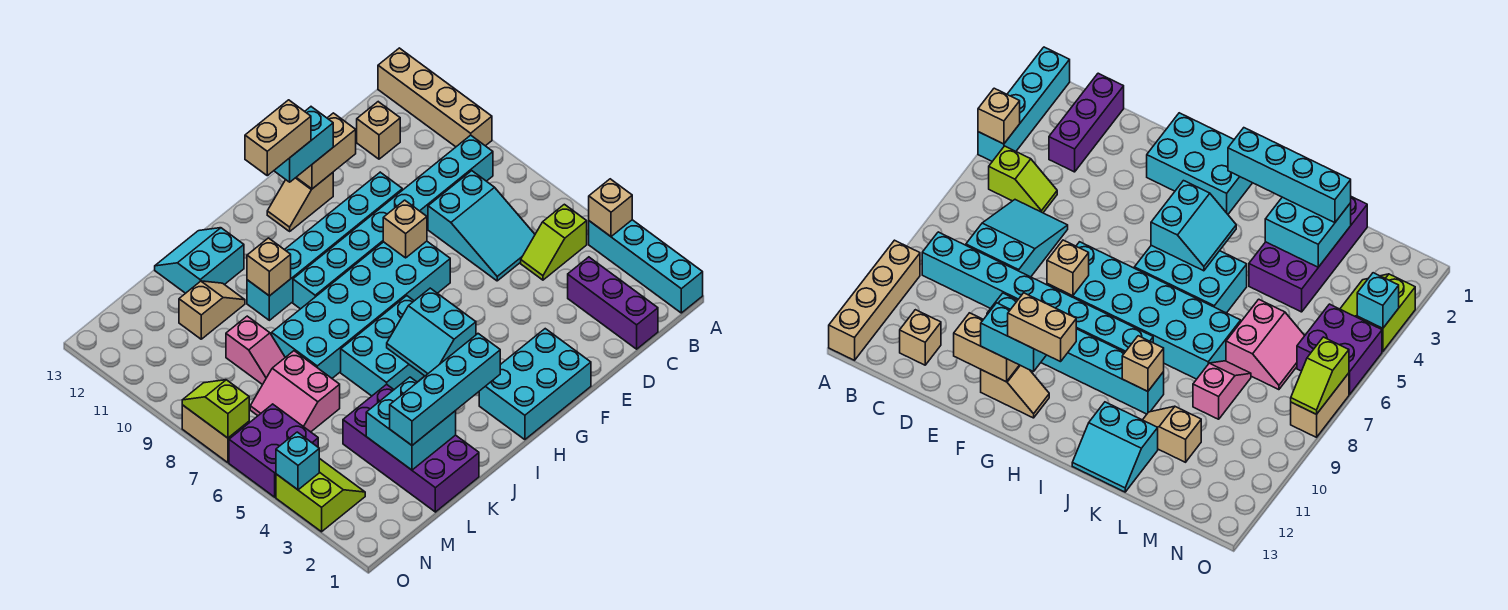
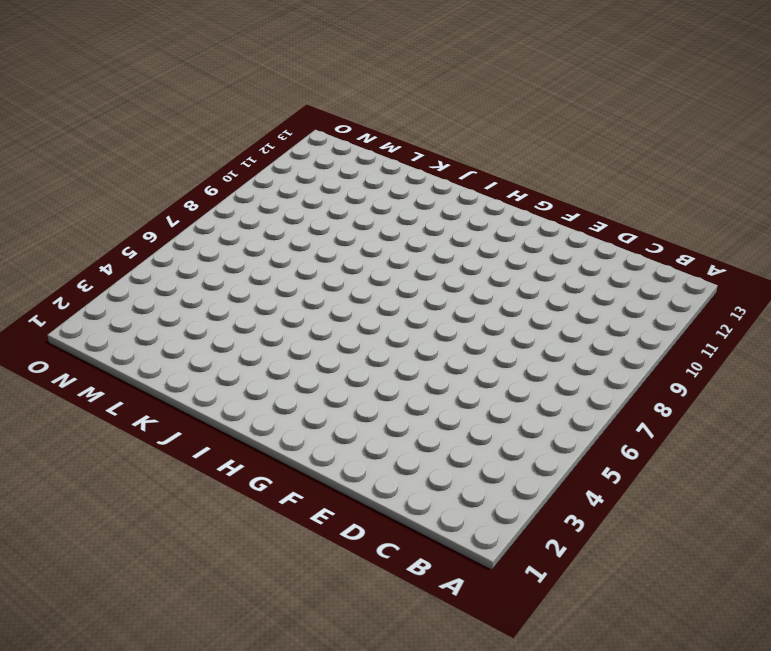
none -> cyan 1x4 brick [589,220,703,313]
none -> tan 1x4 brick [378,48,492,147]
none -> lime 1x2 slope [521,204,587,280]
none -> cyan 1x8 brick [293,135,493,309]

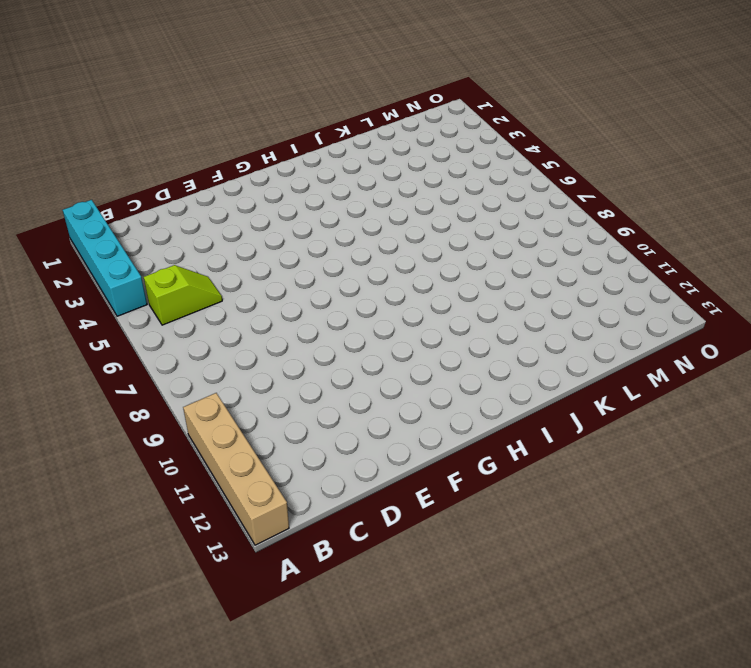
none -> cyan 1x8 brick [293,135,493,309]
none -> purple 1x3 brick [568,257,658,349]
none -> cyan 2x3 slope [428,171,535,281]
none -> tan 1x1 brick [357,102,400,159]

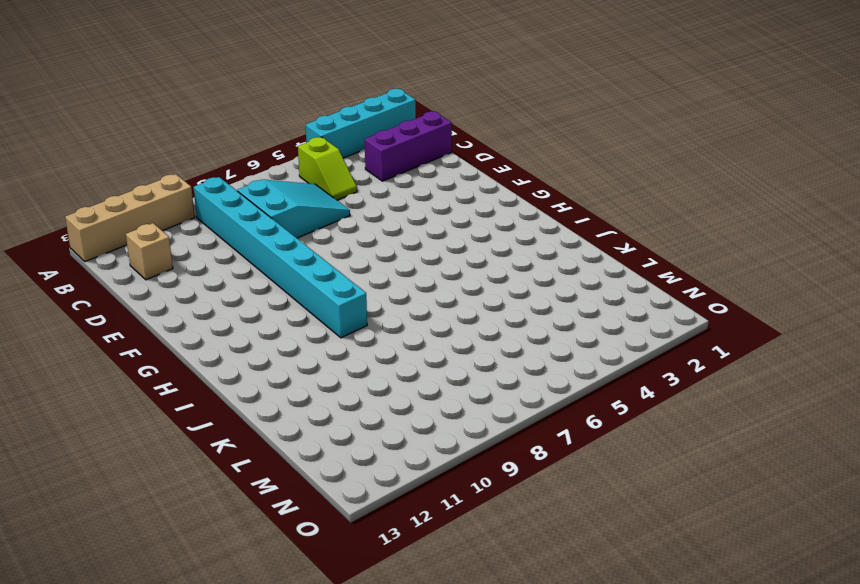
none -> cyan 1x6 brick [247,172,402,320]
none -> cyan 2x3 brick [479,329,591,440]
none -> cyan 2x6 brick [272,241,450,378]
none -> tan 1x2 slope [267,173,333,231]

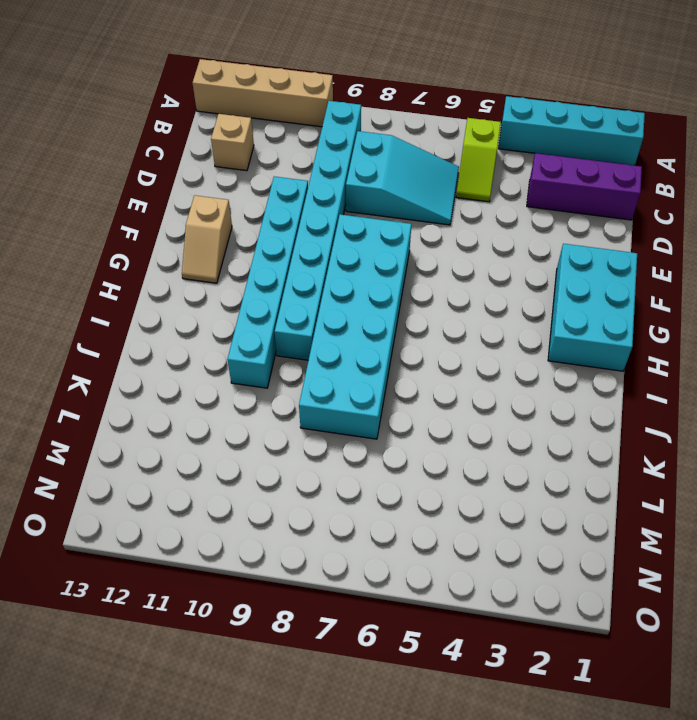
none -> cyan 2x3 brick [341,296,424,396]
none -> cyan 2x2 slope [155,228,244,293]
none -> purple 2x4 brick [343,384,479,512]
none -> tan 1x2 slope [179,281,245,339]

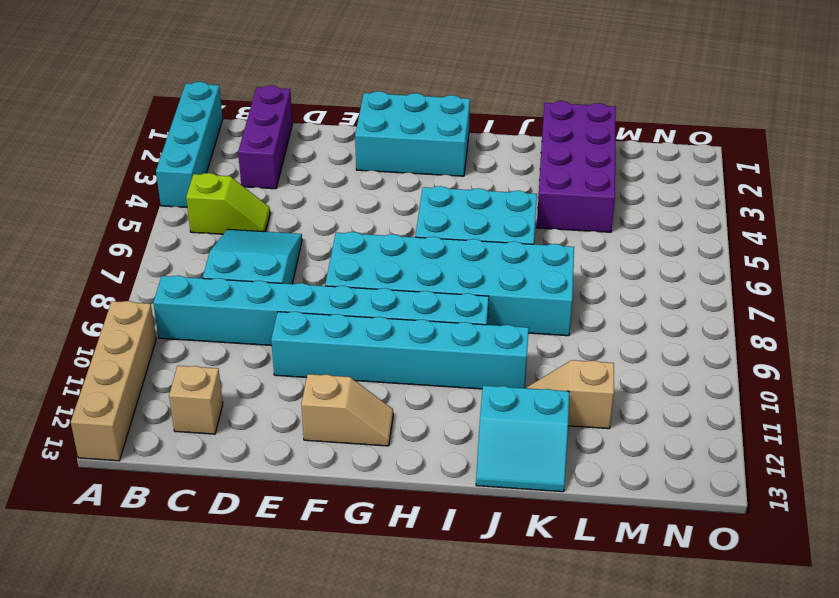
none -> pink 2x2 slope [250,351,340,432]
none -> pink 1x2 slope [226,316,285,385]
none -> lime 2x2 slope [276,458,365,532]
none -> purple 2x2 brick [229,404,318,497]

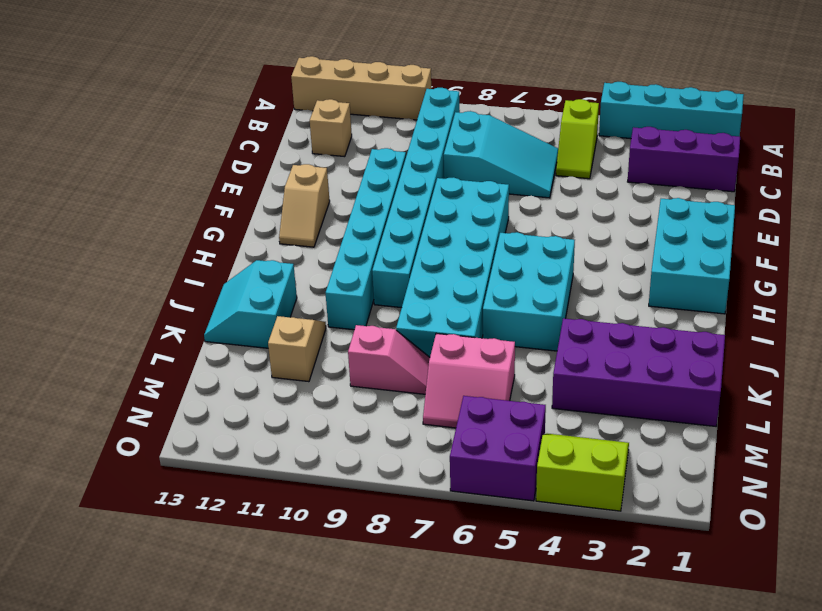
none -> tan 1x2 brick [182,405,249,463]
none -> tan 1x1 brick [589,179,632,236]
none -> tan 1x2 brick [296,113,356,189]
none -> tan 1x1 brick [383,200,427,258]

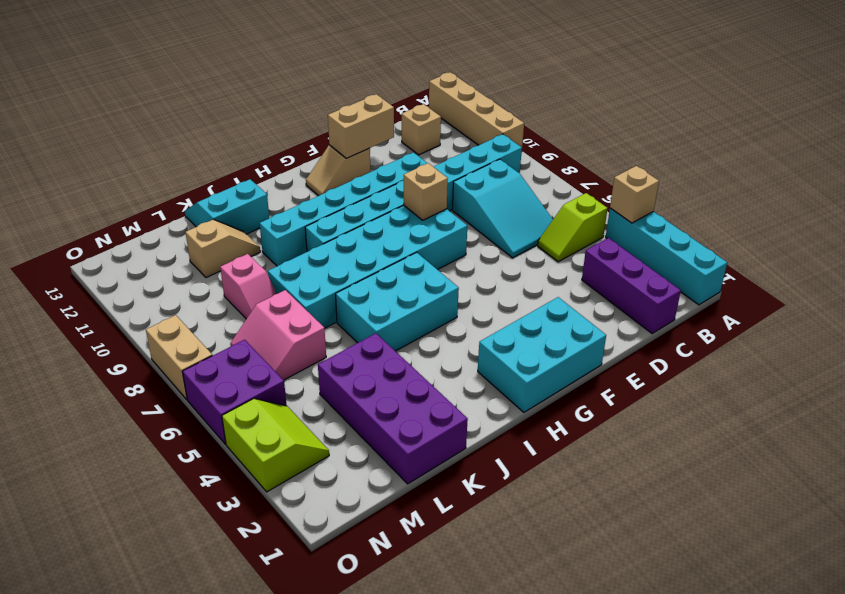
none -> cyan 2x2 slope [387,288,476,376]
none -> tan 1x1 brick [247,238,291,296]
none -> cyan 2x2 brick [366,377,456,470]
none -> cyan 1x1 brick [276,432,319,490]

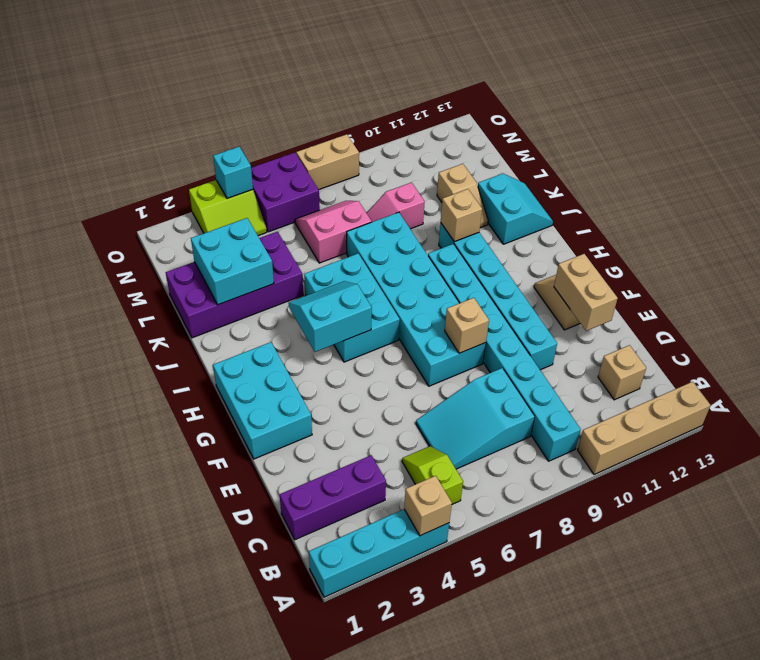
none -> lime 1x2 slope [182,380,249,438]
none -> cyan 1x2 brick [274,107,333,182]
none -> cyan 1x4 brick [390,334,500,445]
none -> tan 1x2 brick [245,100,311,176]

